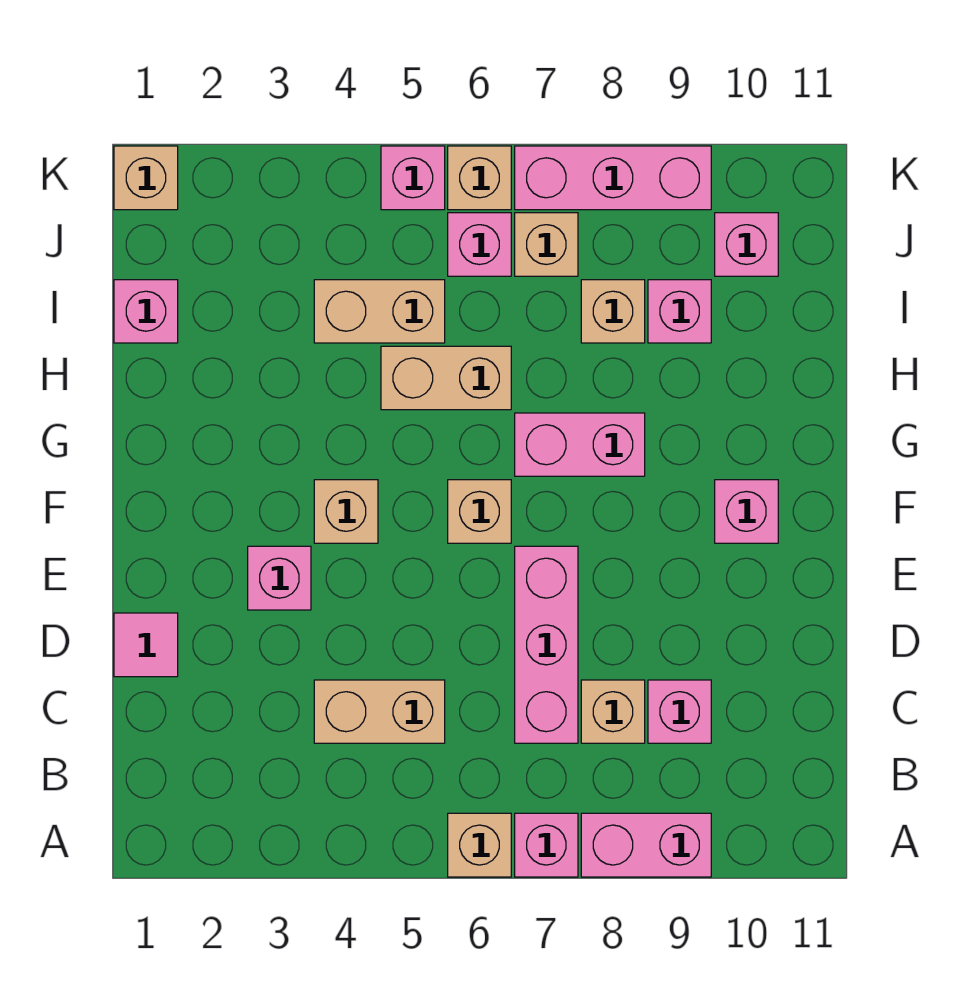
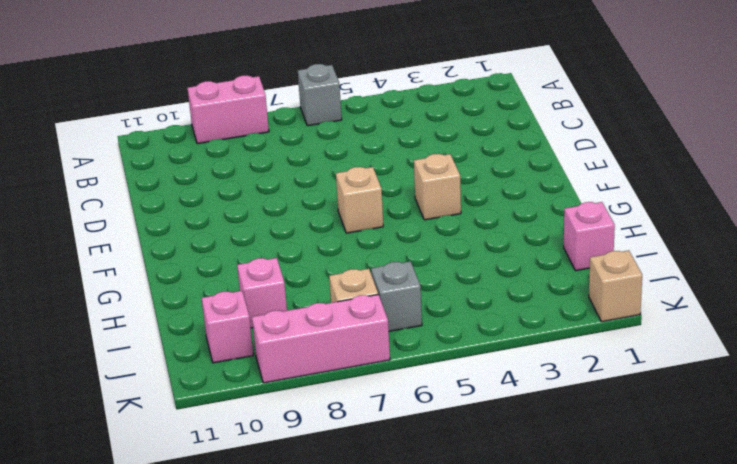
grey 1x1 brick [298,64,342,126] -> tan 1x1 brick [448,813,511,877]
grey 1x1 brick [371,261,422,331] -> pink 1x1 brick [448,213,511,276]
none -> pink 1x1 brick [515,813,578,877]
none -> tan 1x2 brick [314,680,445,743]
none -> pink 1x3 brick [515,546,578,743]

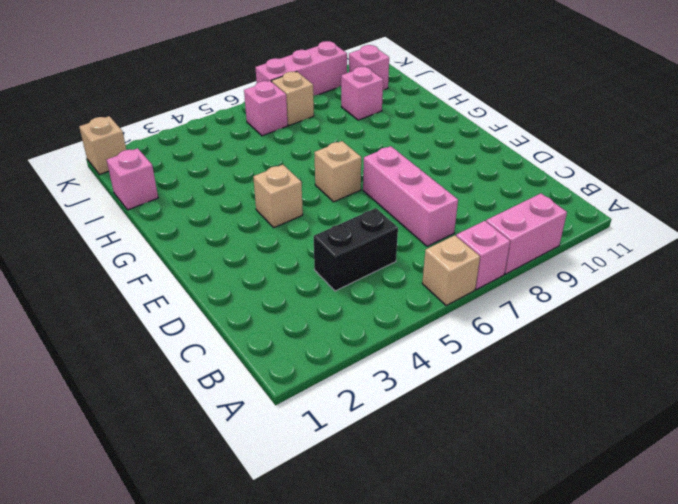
black 1x2 brick [314,208,398,291] -> tan 1x2 brick [314,680,445,743]
none -> tan 1x1 brick [581,680,645,743]
none -> pink 1x1 brick [648,680,711,743]
none -> pink 1x1 tile [114,613,178,677]

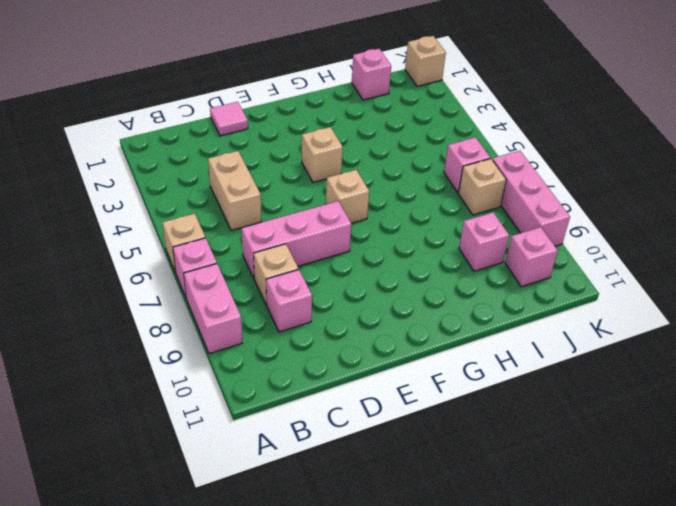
none -> pink 1x1 brick [248,546,311,610]
none -> pink 1x1 brick [715,480,778,543]
none -> pink 1x2 brick [515,413,645,476]

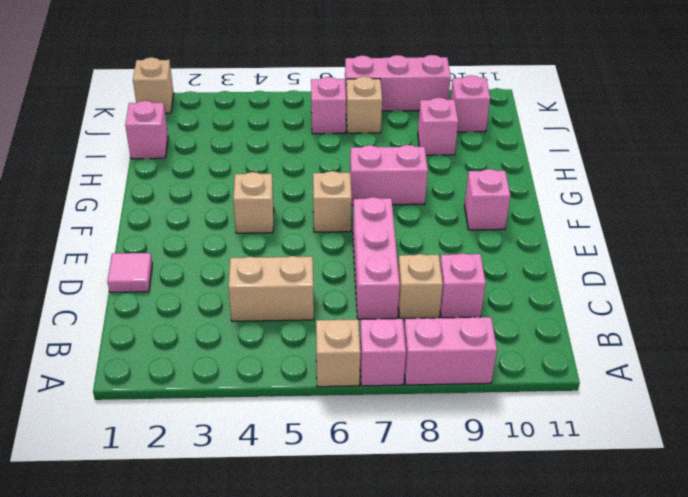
none -> pink 1x1 brick [248,546,311,610]
none -> tan 1x2 brick [381,346,511,410]
none -> tan 1x2 brick [314,280,445,343]

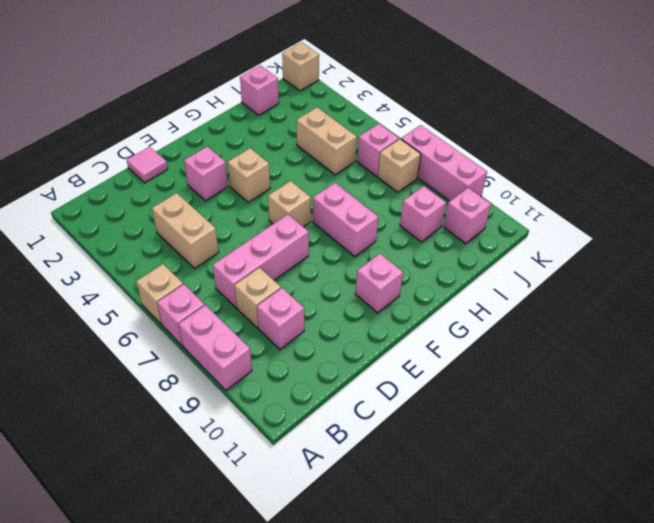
none -> tan 1x2 brick [381,346,511,410]
none -> tan 1x1 brick [581,280,645,343]
none -> pink 1x1 brick [381,146,445,210]

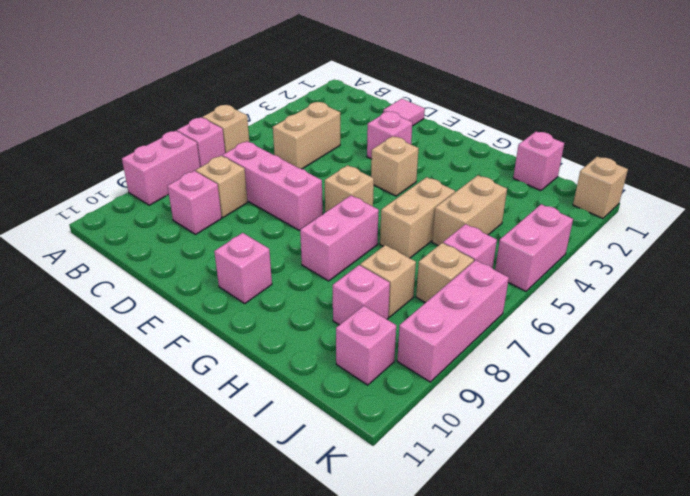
pink 1x2 brick [495,204,573,291] -> pink 1x1 brick [381,146,445,210]
none -> tan 1x1 brick [448,146,511,210]

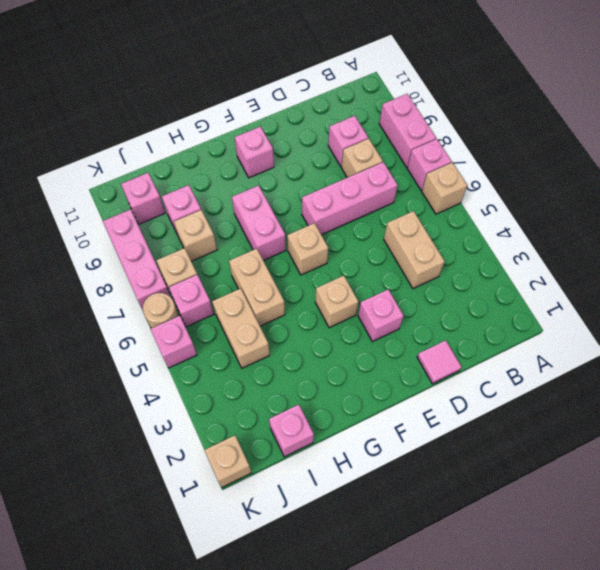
tan 1x1 round brick [143,293,179,328] -> tan 1x1 brick [448,146,511,210]

